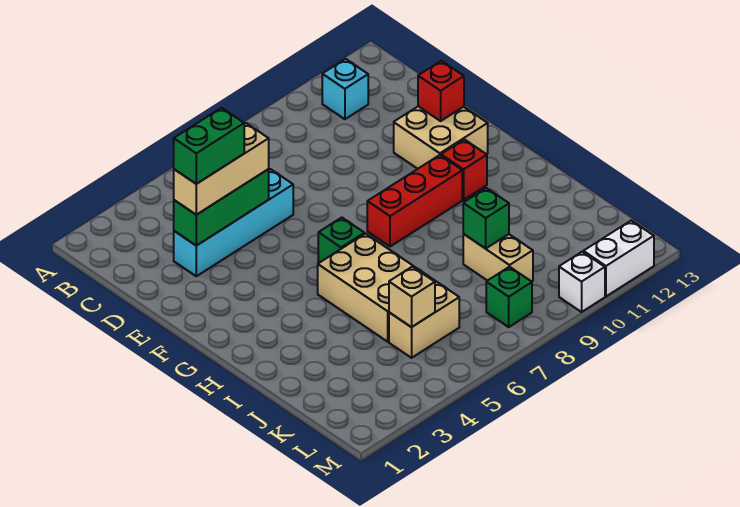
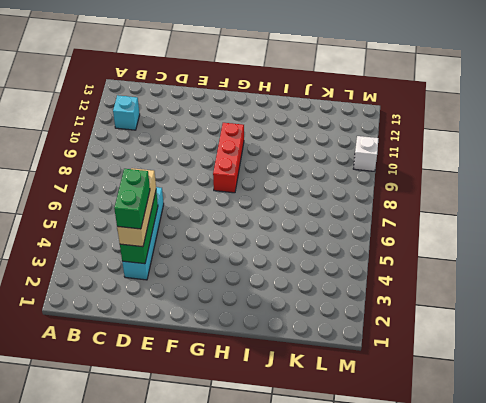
none -> tan 2x2 brick [394,106,488,169]
none -> green 1x1 brick [318,218,364,263]
none -> red 1x1 brick [441,139,487,200]

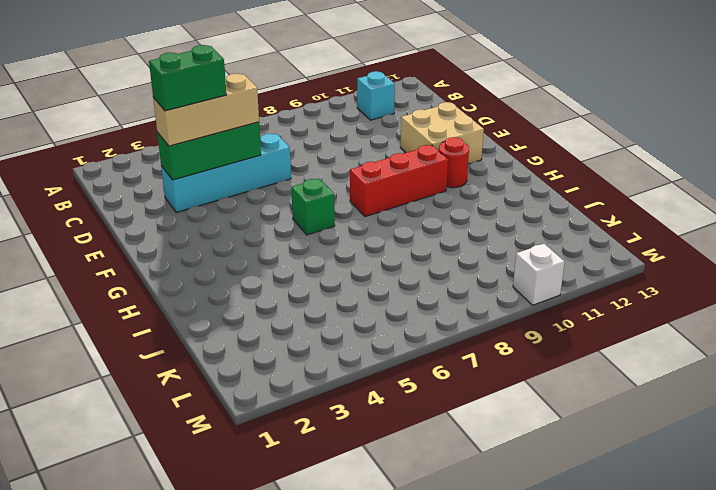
red 1x1 round brick [439,137,469,188] -> red 1x1 brick [441,139,487,200]
none -> tan 2x3 brick [318,234,436,342]
none -> tan 1x2 brick [463,234,533,282]
none -> tan 1x2 brick [389,282,459,358]

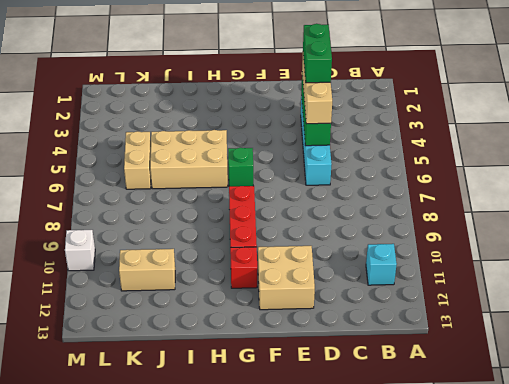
tan 1x2 brick [119,249,175,291] -> tan 1x2 brick moved to [463,234,533,282]
none -> green 1x1 brick [486,267,532,327]
none -> white 1x2 brick [583,221,654,296]
none -> red 1x1 brick [418,61,464,121]

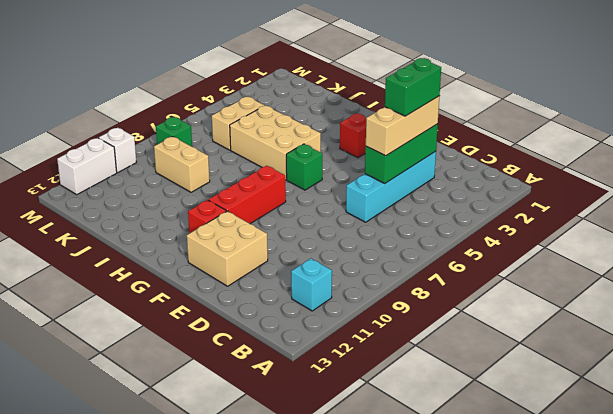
red 1x1 brick [340,113,366,158] -> red 1x1 brick moved to [418,61,464,121]
none -> green 1x1 brick [463,188,509,249]
none -> tan 1x1 brick [389,267,435,327]

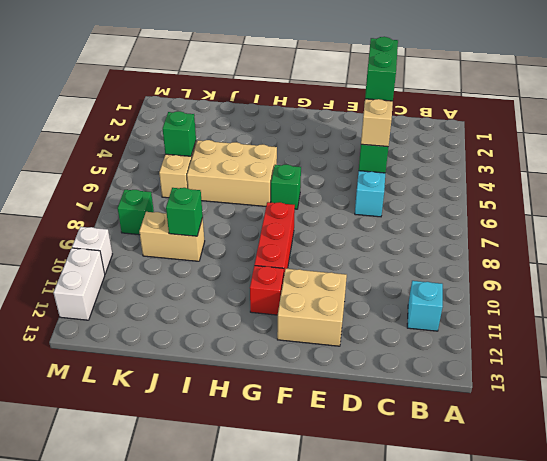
green 1x1 brick [163,111,196,156] -> tan 1x1 brick [389,267,435,327]
none -> red 1x1 brick [418,61,464,121]

